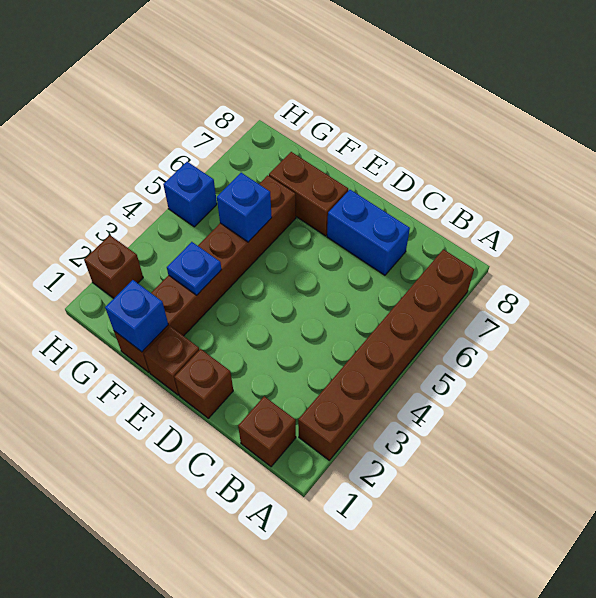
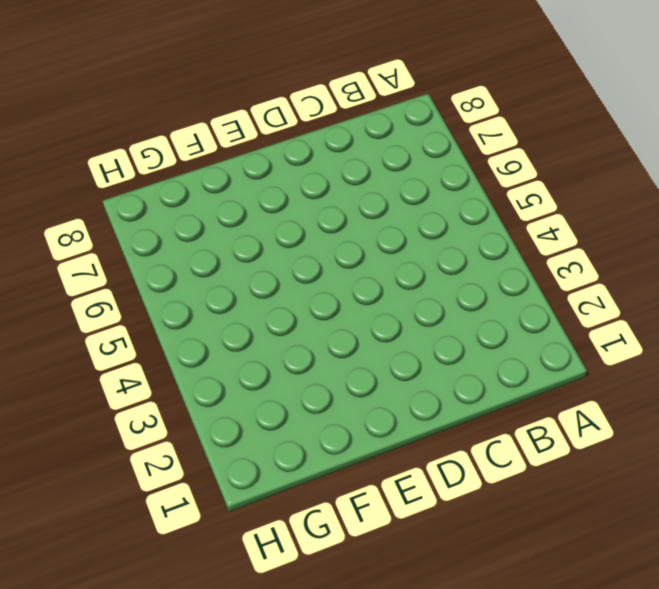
none -> brown 1x6 brick [298,249,474,460]
none -> brown 1x1 brick [238,396,296,467]
none -> blue 1x2 brick [327,190,410,275]

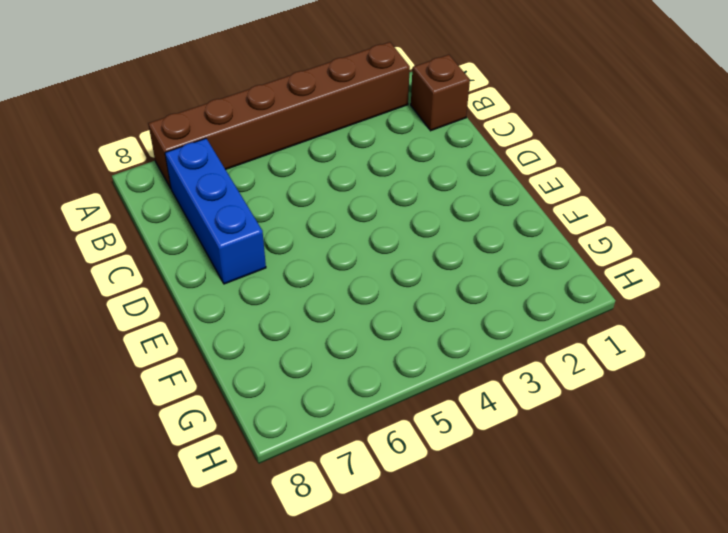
blue 1x3 brick [165,138,266,284] -> blue 1x2 brick [327,190,410,275]
none -> brown 1x1 brick [174,349,233,418]
none -> brown 1x1 brick [144,326,199,395]
none -> brown 1x2 brick [269,152,348,236]

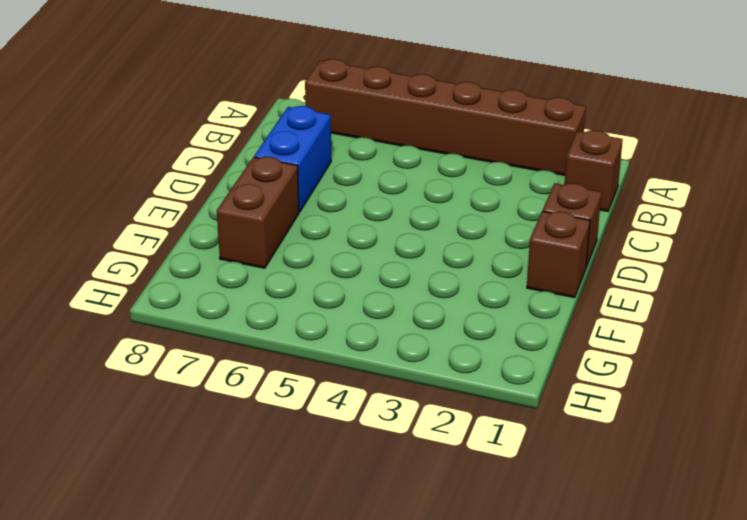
none -> brown 1x6 brick [114,175,296,372]
none -> brown 1x1 brick [84,235,143,298]
none -> blue 1x1 brick [163,162,217,227]

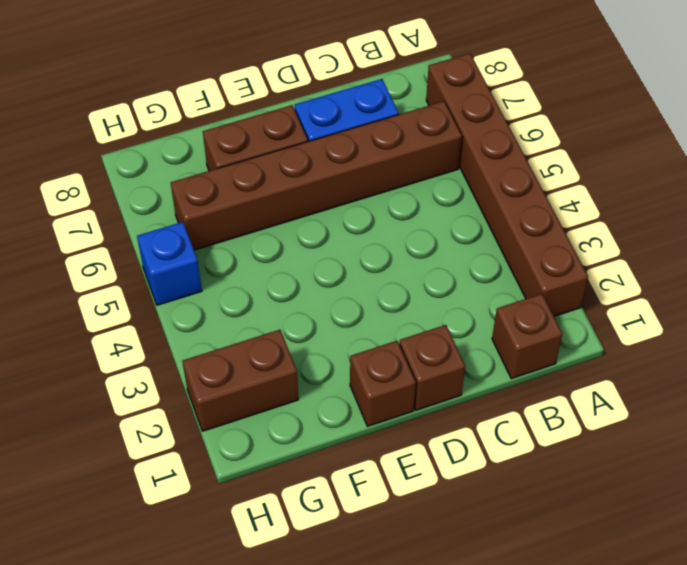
brown 1x6 brick [171,101,462,250] -> brown 1x6 brick turned to [114,175,296,372]
brown 1x2 brick [183,330,298,431] -> brown 1x1 brick [84,235,143,298]
none -> blue 1x1 brick [105,280,168,352]
none -> blue 1x1 plate [167,242,222,295]
none -> blue 1x1 brick [217,173,272,242]

